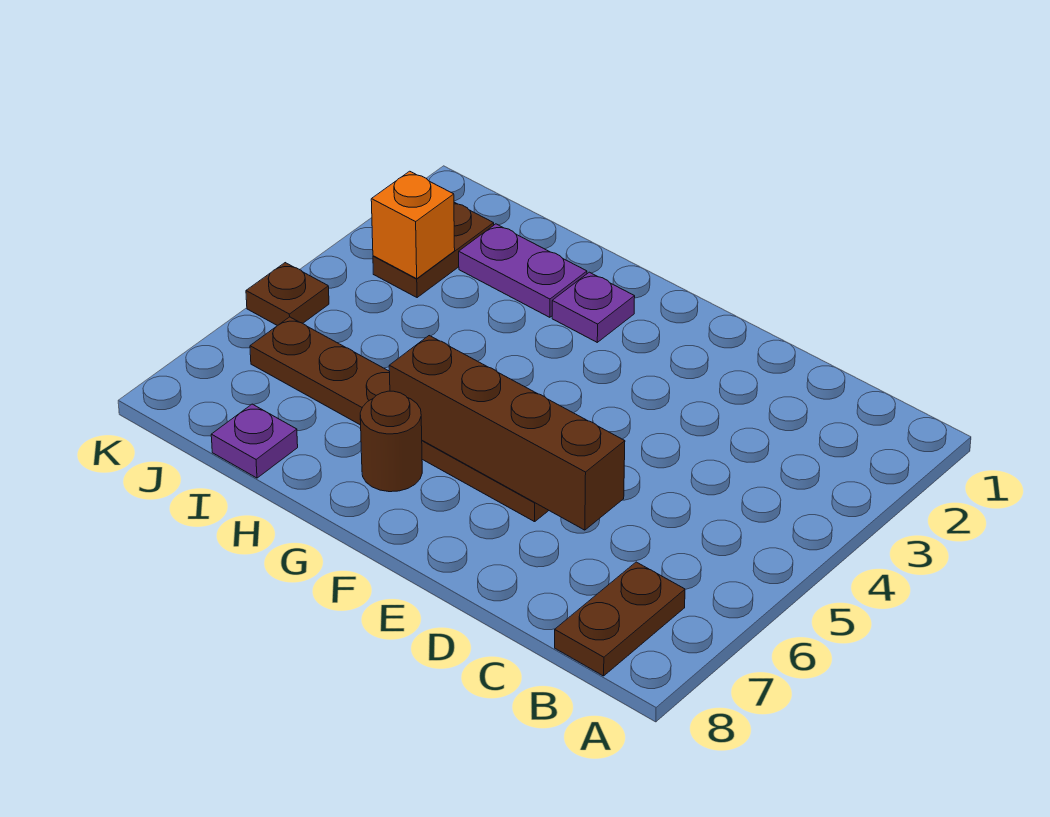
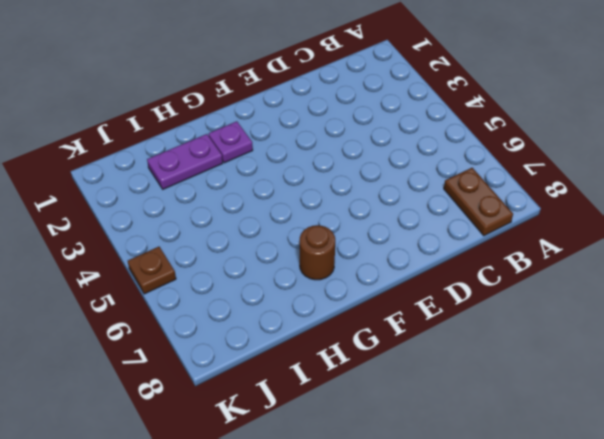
none -> brown 1x6 plate [250,317,549,522]
none -> purple 1x1 plate [211,404,298,478]

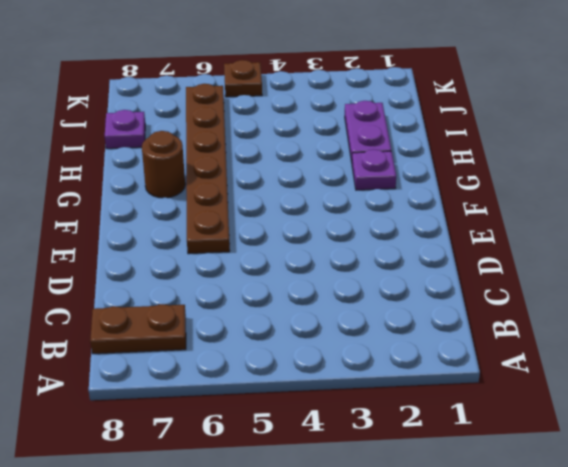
none -> brown 1x2 plate [373,202,494,298]
none -> brown 1x4 brick [389,336,625,530]

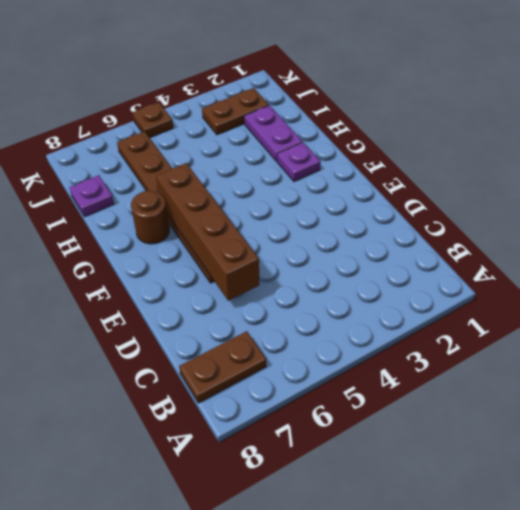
none -> orange 1x1 brick [371,171,455,279]

